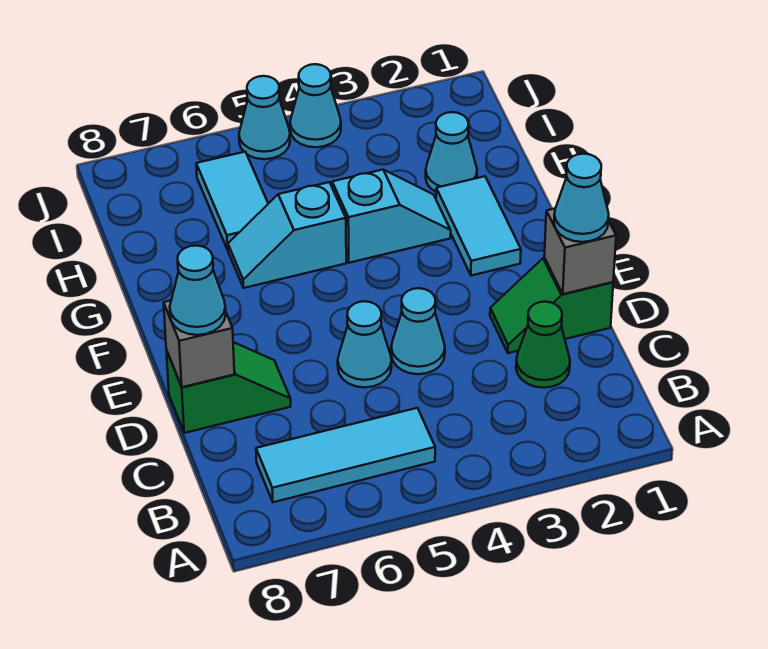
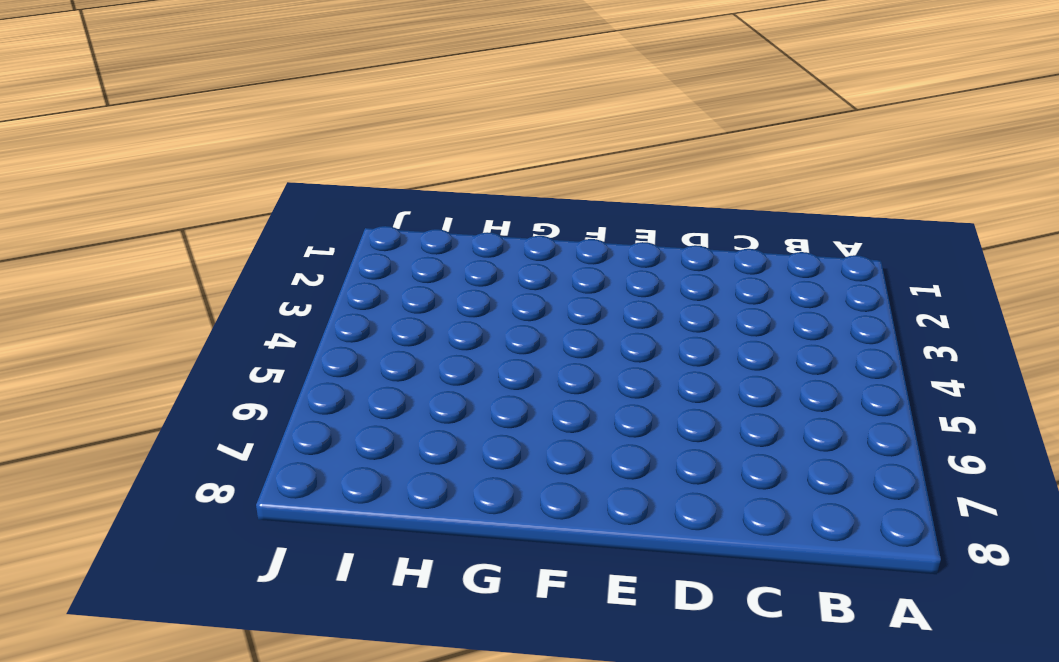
none -> cyan 1x3 tile [256,408,435,502]
none -> green 1x1 cone [516,302,570,388]
none -> green 1x2 slope [490,258,613,353]

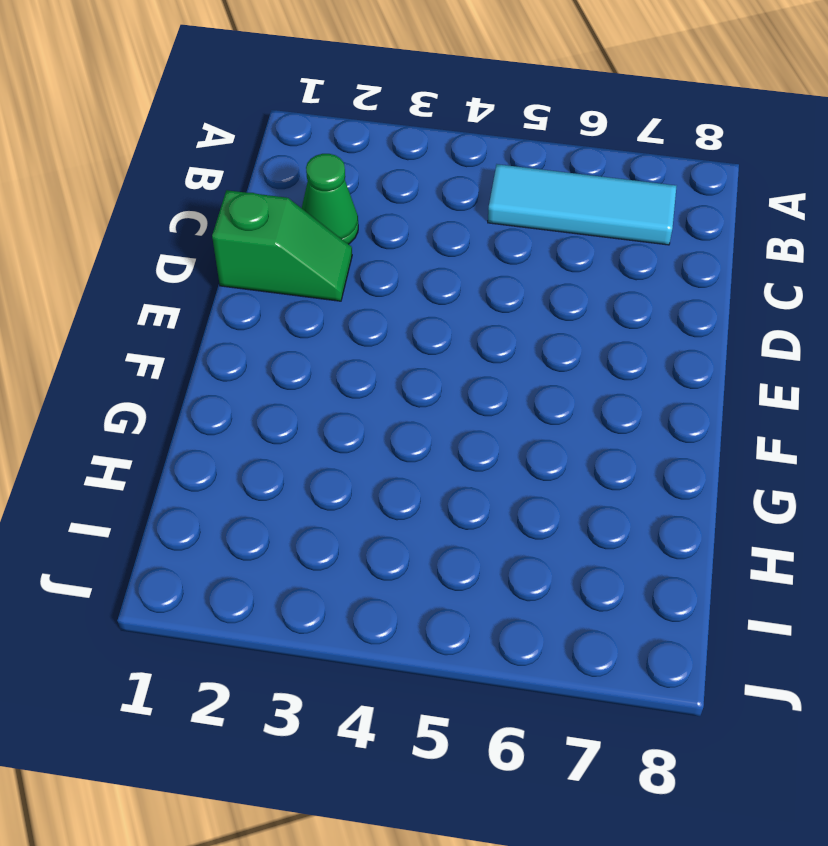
none -> cyan 1x1 cone [391,288,445,374]
none -> cyan 1x1 cone [338,301,392,387]
none -> green 1x2 slope [166,342,291,433]

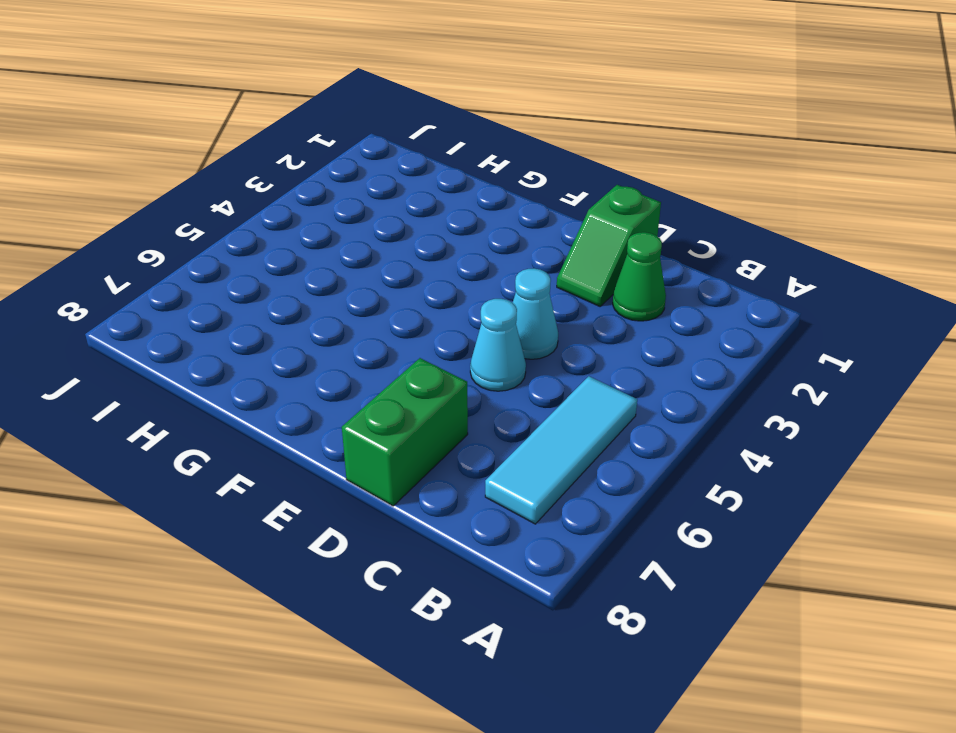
green 1x2 brick [342,358,468,506] -> green 1x2 slope [166,342,291,433]
none -> cyan 1x2 tile [436,176,521,276]
none -> cyan 1x2 slope [332,170,451,263]
none -> cyan 1x2 slope [228,182,346,288]

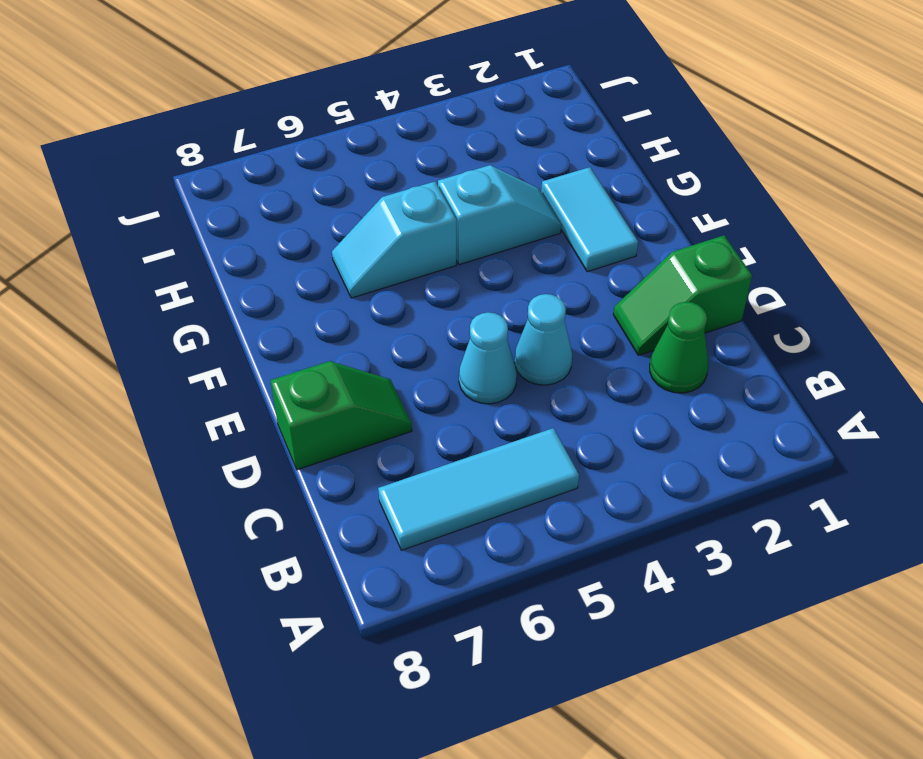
none -> cyan 1x1 cone [426,112,477,192]
none -> cyan 1x2 tile [196,152,268,250]
none -> cyan 1x1 cone [290,64,341,147]

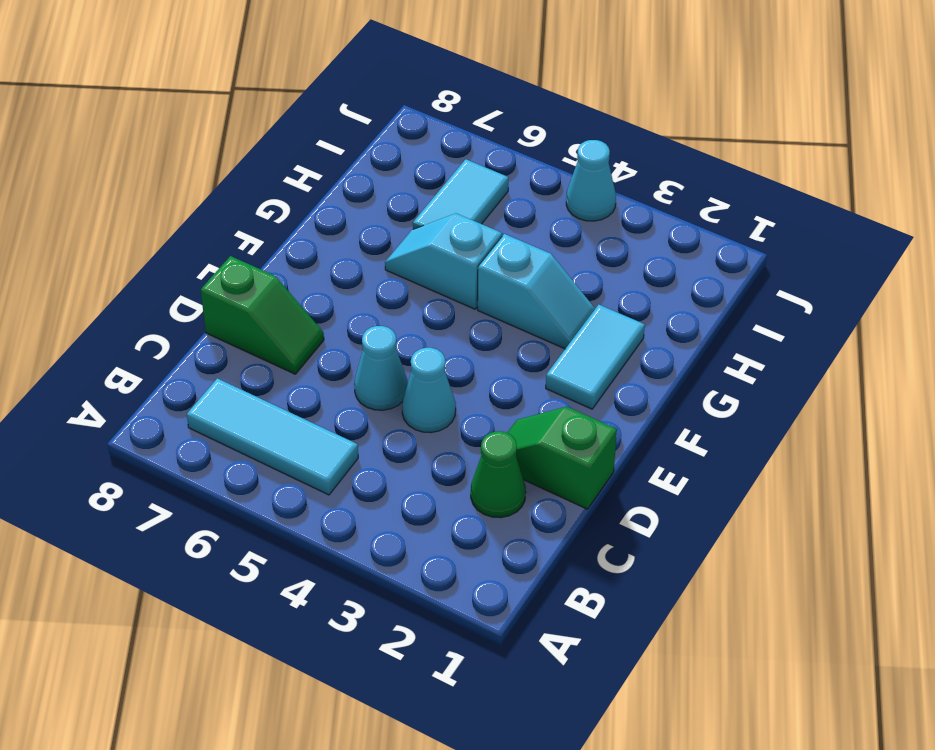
none -> cyan 1x1 cone [426,112,477,192]
none -> cyan 1x1 cone [239,76,290,159]
none -> grey 1x1 brick [544,209,616,294]

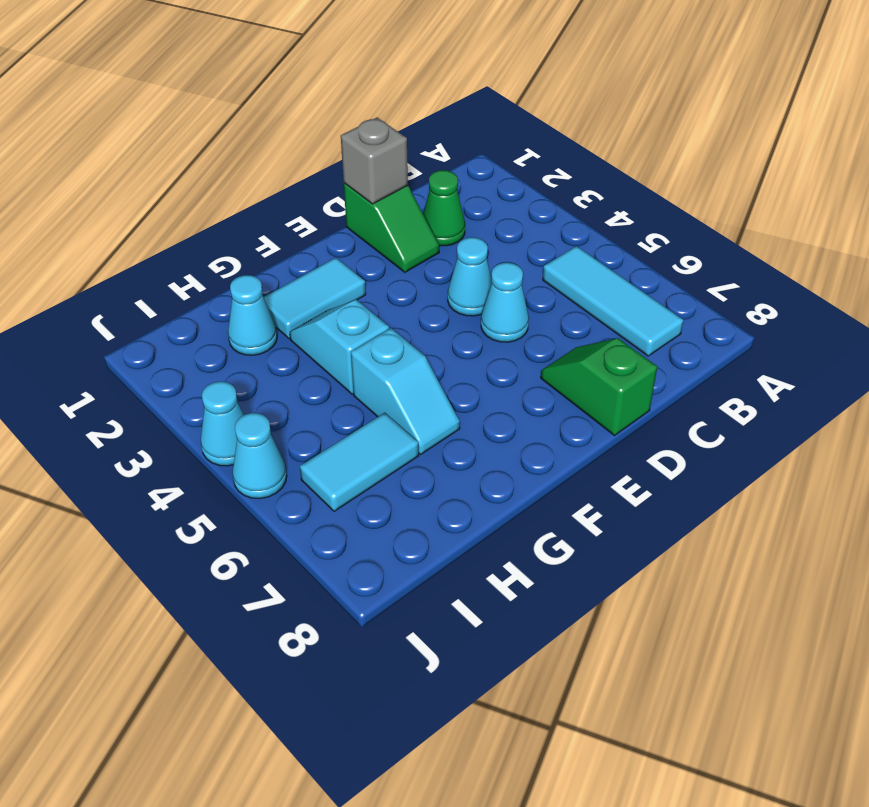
none -> grey 1x1 brick [164,301,234,387]
none -> cyan 1x1 cone [554,154,609,242]
none -> cyan 1x1 cone [170,246,226,335]

